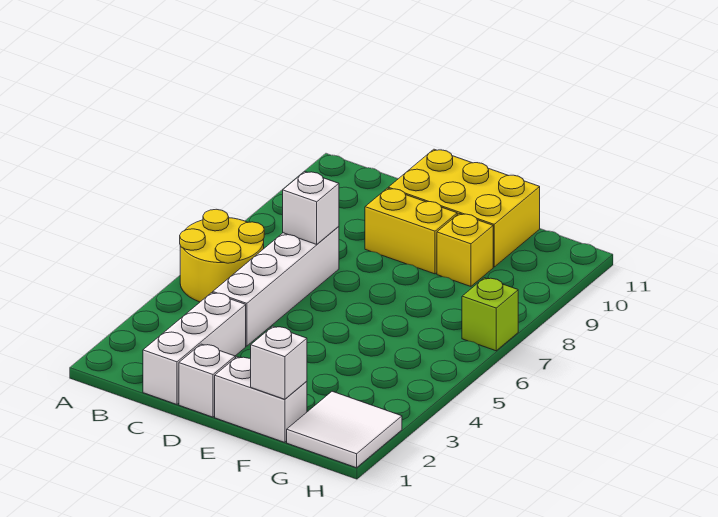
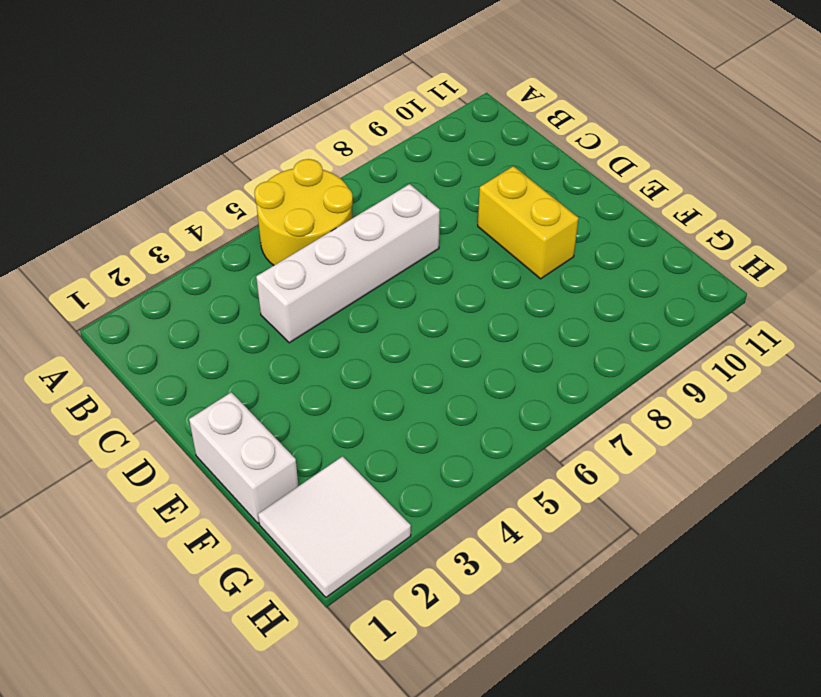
none -> white 1x3 brick [143,293,246,404]
none -> white 1x1 brick [179,344,235,417]
none -> yellow 2x3 brick [388,149,540,267]

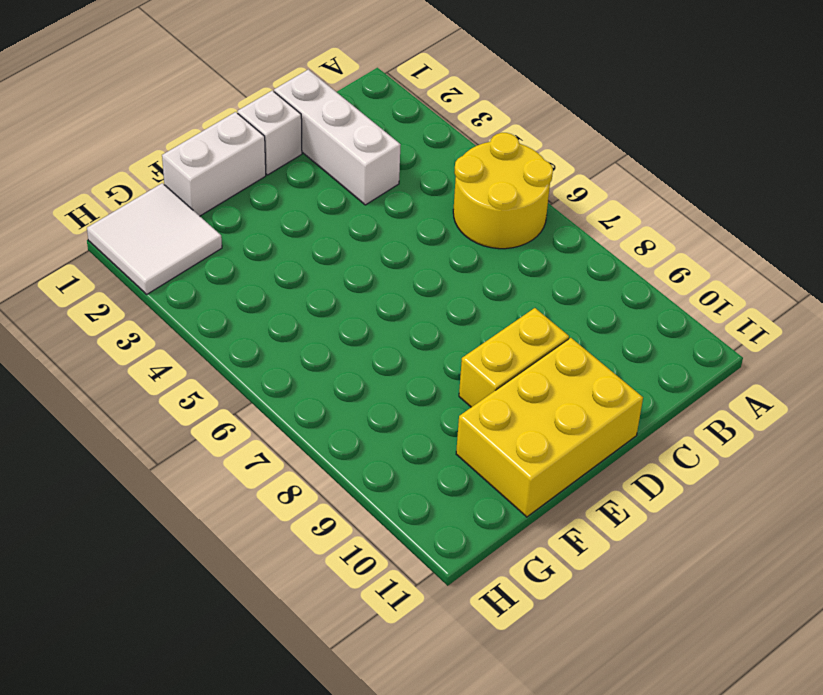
none -> white 1x4 brick [213,226,339,346]
none -> yellow 1x1 brick [437,214,493,286]
none -> lime 1x1 brick [462,278,518,351]

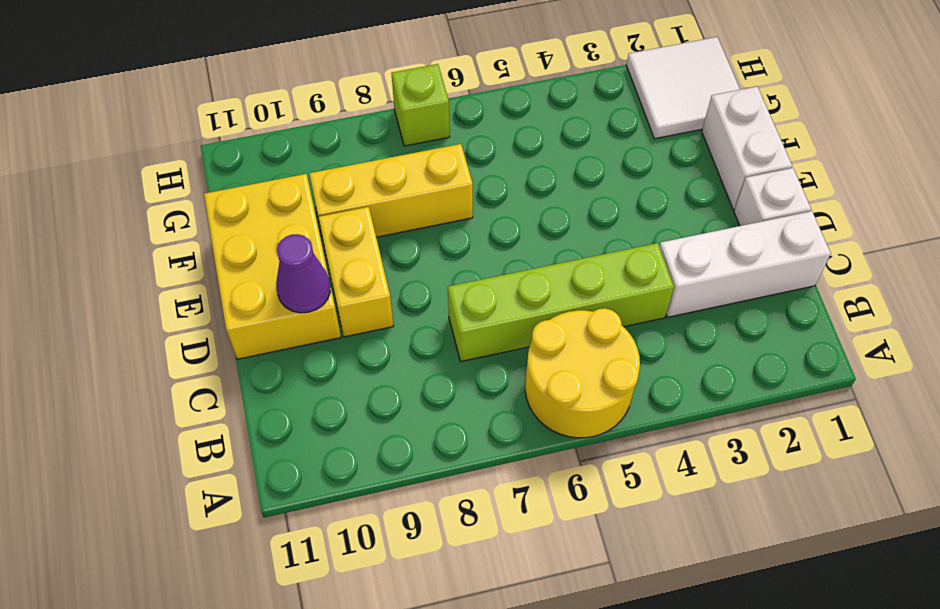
lime 1x4 brick [448,243,674,361] -> white 1x4 brick [213,226,339,346]
purple 1x1 cone [276,234,330,313] -> none
yellow 1x3 brick [309,144,473,237] -> yellow 1x1 brick [437,214,493,286]
none -> white 1x1 brick [283,172,339,244]
none -> white 1x1 brick [251,326,307,399]

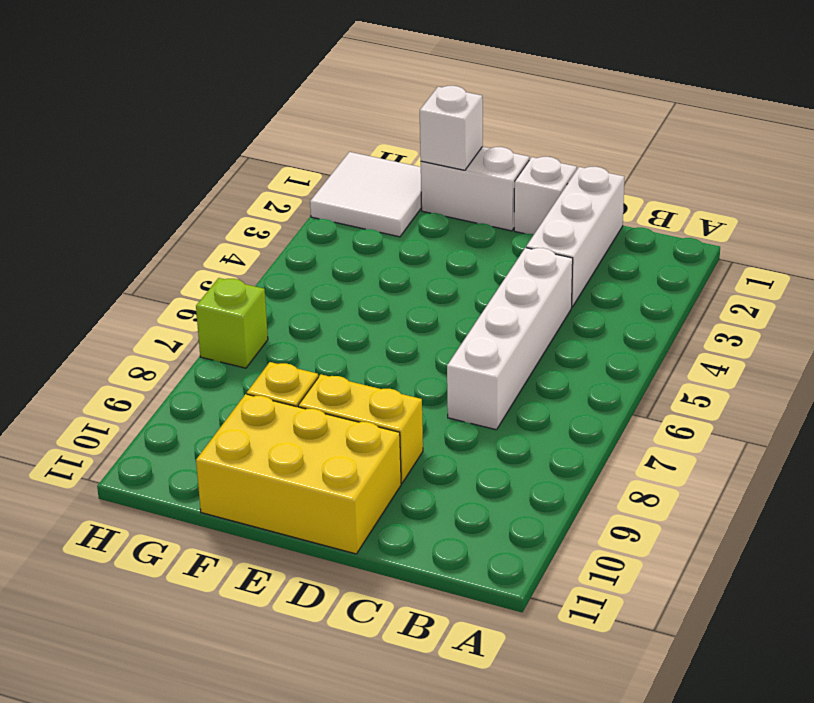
none -> yellow 2x2 round brick [180,209,264,302]
none -> white 1x1 brick [283,172,339,244]

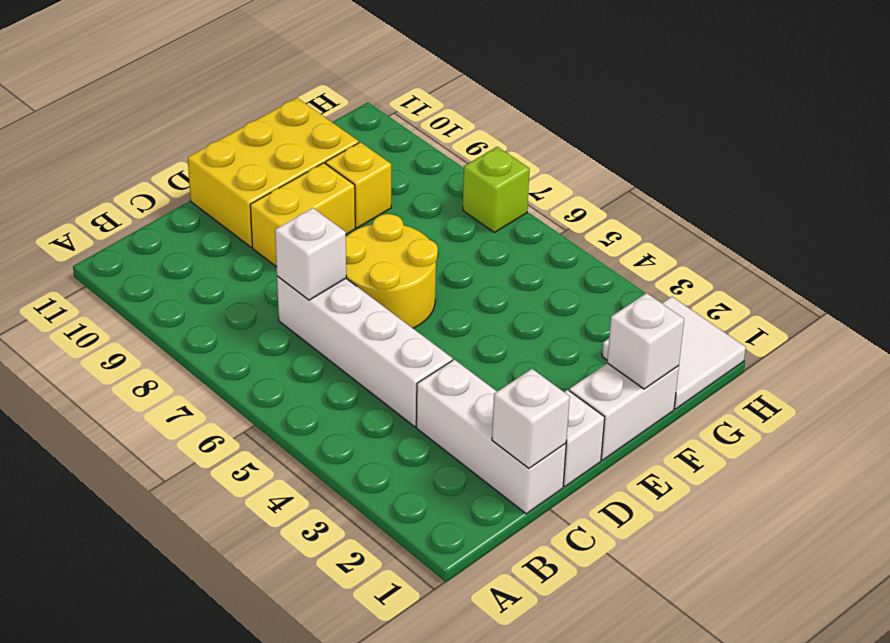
white 1x1 brick [492,369,570,468] -> none
yellow 2x2 round brick [346,214,438,328] -> yellow 2x2 round brick moved to [180,209,264,302]

